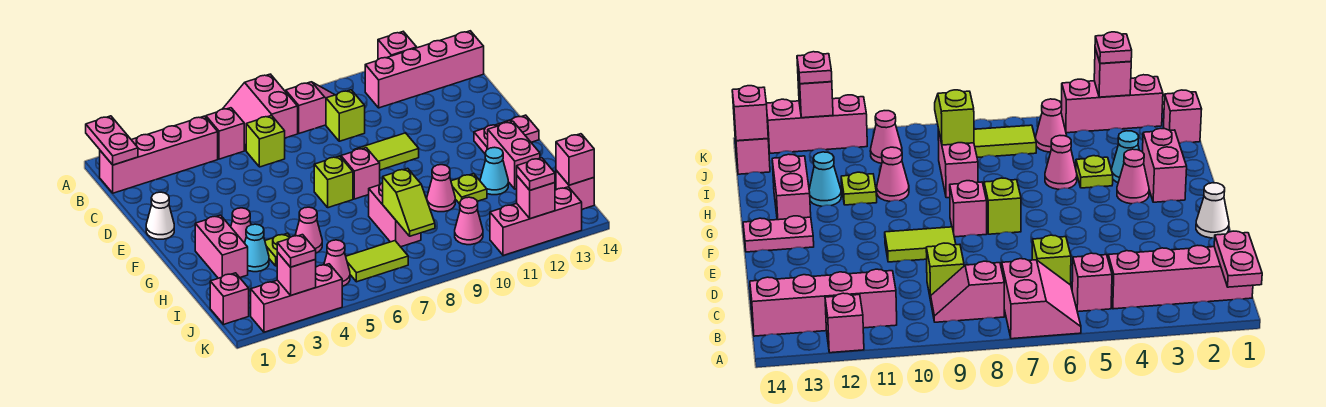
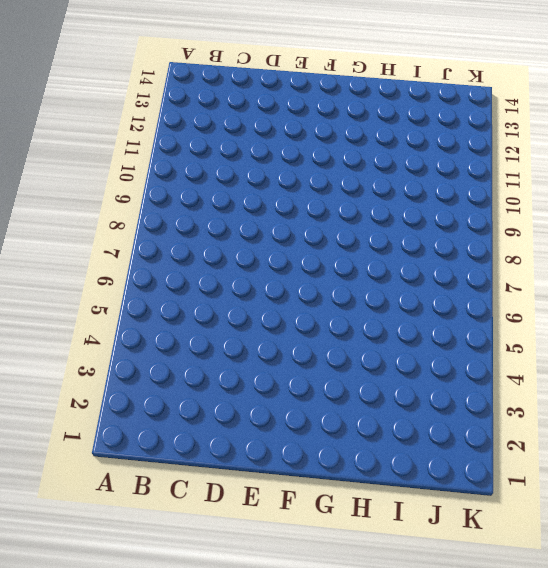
none -> pink 2x2 slope [223,74,298,150]
none -> pink 1x1 brick [378,32,417,59]
none -> pink 1x4 brick [100,116,218,193]
none -> pink 1x1 brick [206,108,244,159]

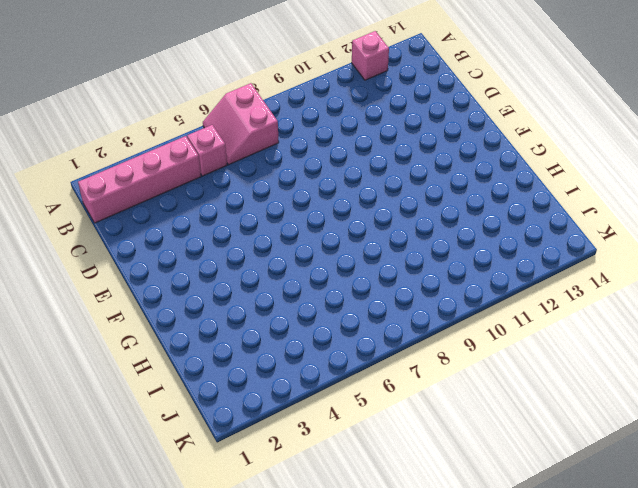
none -> pink 1x2 slope [286,82,334,133]
none -> pink 1x4 brick [365,31,484,108]
none -> lime 1x1 brick [246,116,285,167]
none -> lime 1x1 brick [326,90,365,141]

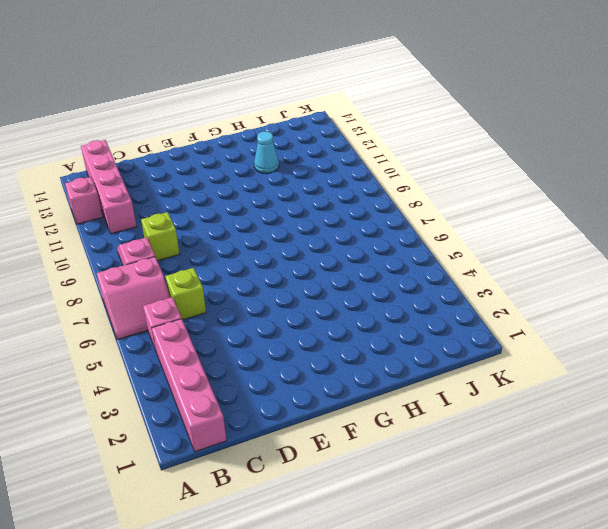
none -> white 1x1 cone [146,192,174,239]
none -> lime 1x2 tile [354,133,419,170]
none -> lime 1x1 brick [314,156,353,208]
none -> pink 1x1 brick [341,148,380,199]

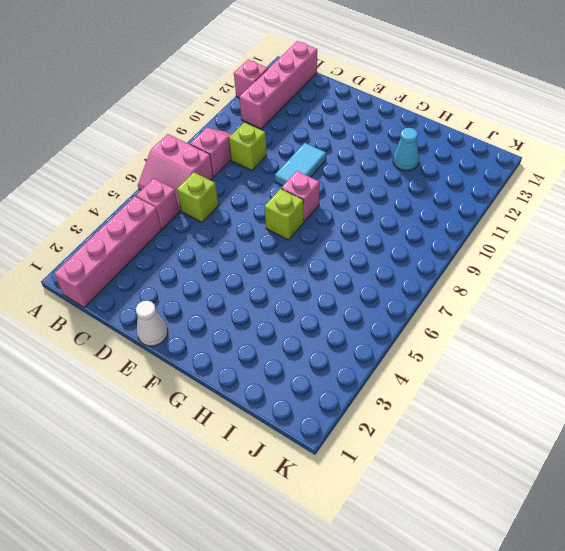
cyan 1x2 tile [275,143,326,186] -> lime 1x2 tile [354,133,419,170]
none -> pink 1x2 plate [474,115,539,153]
none -> pink 1x2 brick [195,215,248,278]
none -> pink 1x1 cone [231,208,251,243]
none -> pink 1x2 brick [488,121,540,189]

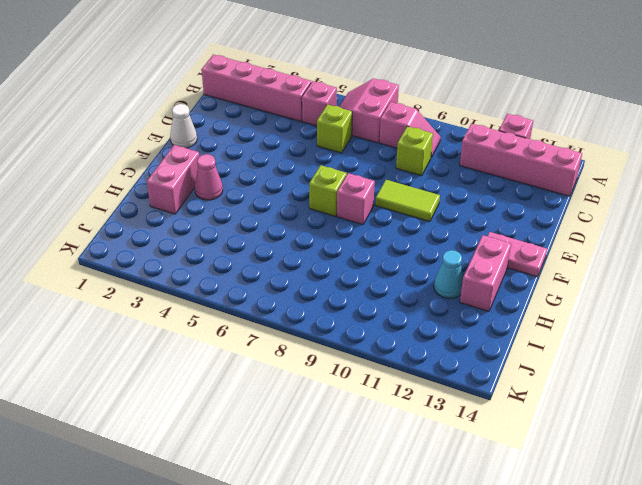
none -> cyan 1x1 cone [245,224,269,272]
none -> lime 1x1 plate [265,233,290,266]
none -> pink 1x1 cone [295,207,322,253]
none -> pink 1x2 brick [369,183,421,247]

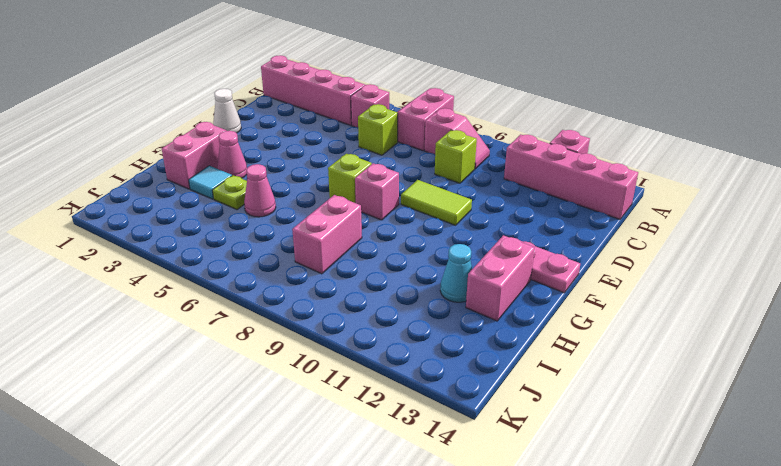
cyan 1x1 tile [189,166,232,199] -> cyan 1x1 cone [245,224,269,272]
none -> pink 1x1 cone [427,165,455,212]
none -> lime 1x1 plate [451,174,487,204]
none -> pink 1x1 brick [210,273,249,324]
none -> pink 1x1 cone [324,240,350,286]

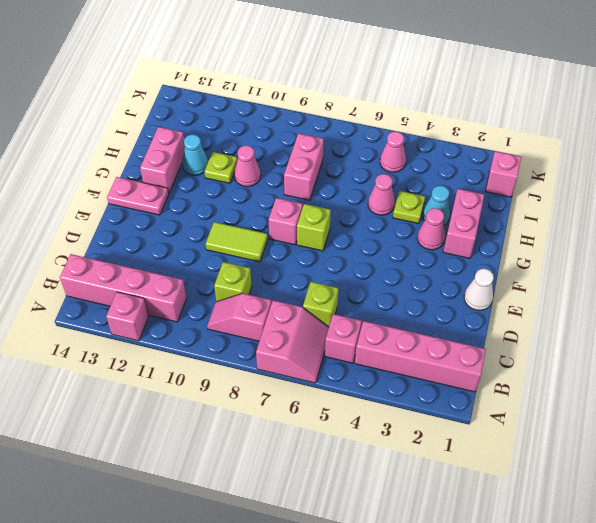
none -> lime 1x2 tile [346,241,408,282]
none -> pink 1x1 cone [455,197,483,245]
none -> pink 1x1 brick [556,170,594,209]
none -> pink 1x3 brick [251,264,342,332]

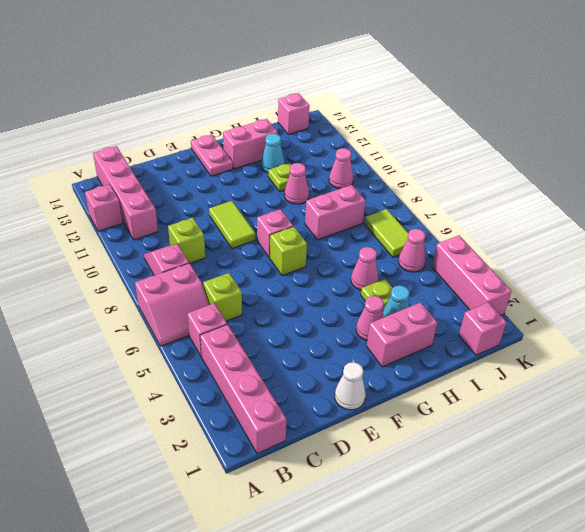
none -> pink 1x3 brick [490,187,582,256]
none -> pink 1x2 plate [86,116,138,165]
none -> lime 1x2 slope [383,168,435,236]
none -> pink 1x1 brick [556,134,594,185]

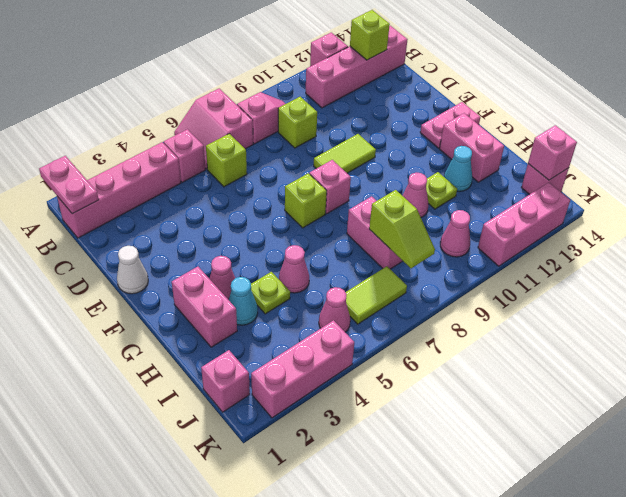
lime 1x1 brick [350,10,390,60] -> none
none -> pink 1x1 brick [277,252,316,296]
none -> pink 1x1 brick [517,176,555,219]
none -> pink 1x1 plate [277,235,316,267]
none -> pink 1x1 plate [517,158,555,190]

